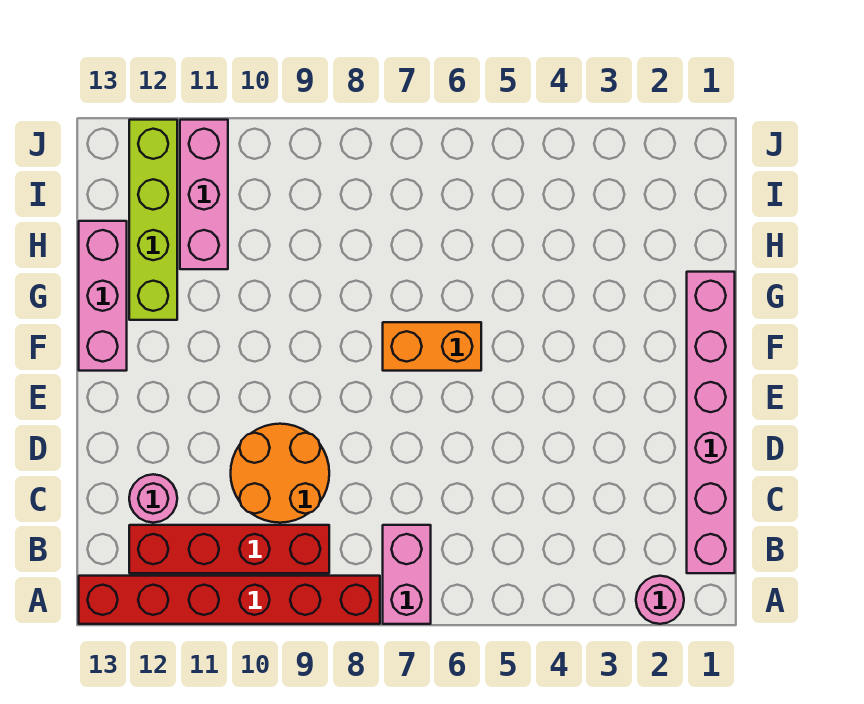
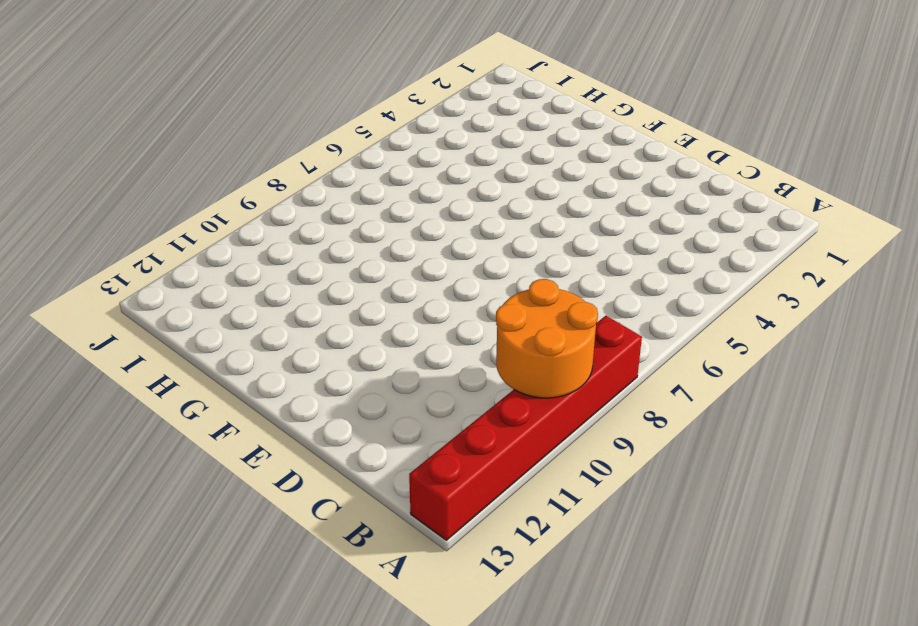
orange 2x2 round brick [496,279,598,398] -> orange 2x2 round brick moved to [231,424,329,523]
none -> pink 1x1 round brick [636,576,684,624]
none -> pink 1x2 brick [383,525,431,624]

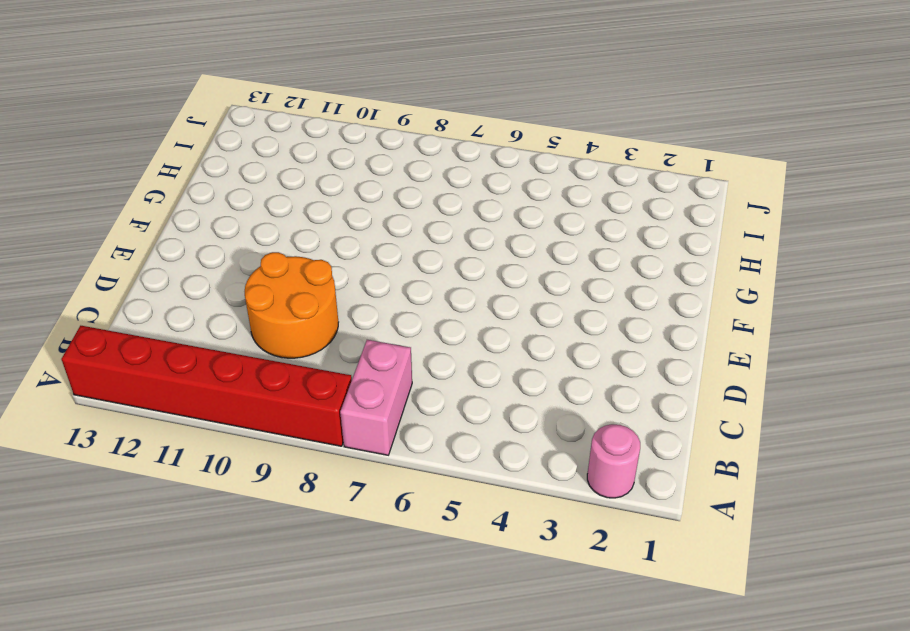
none -> pink 1x6 brick [687,272,735,573]
none -> red 1x4 brick [129,525,329,573]

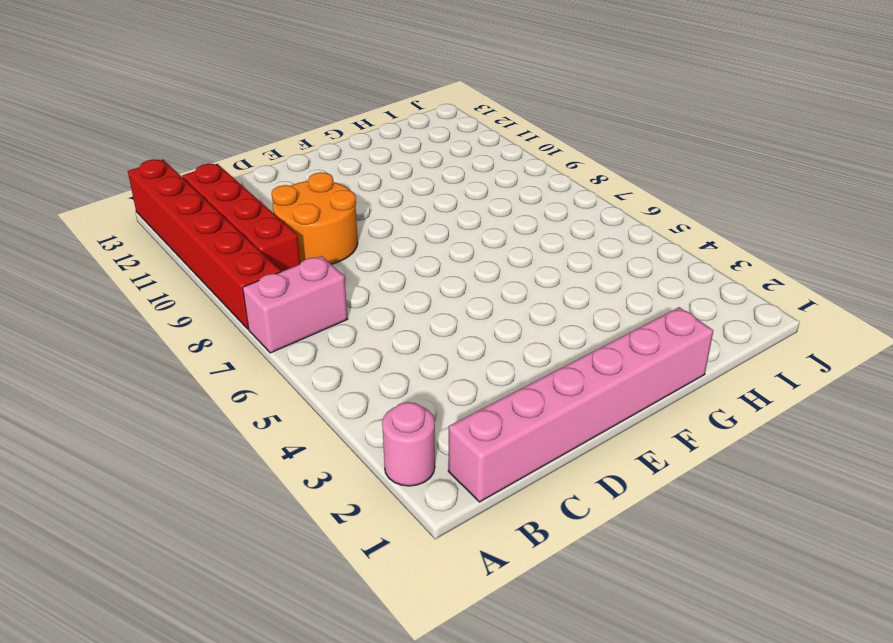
none -> pink 1x1 round brick [129,474,177,523]
none -> orange 1x2 brick [383,322,481,371]

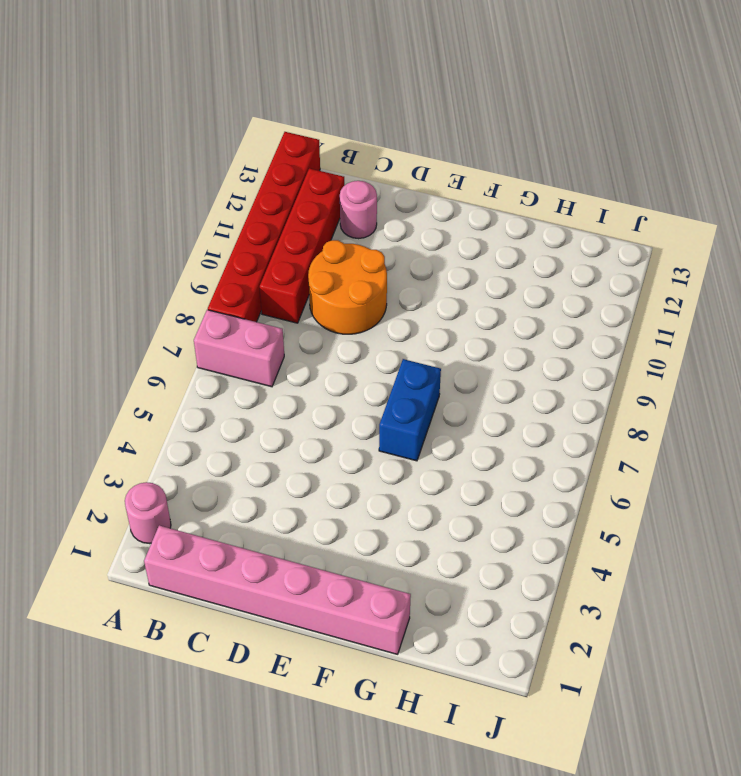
blue 1x2 brick [379,359,441,461] -> orange 1x2 brick [383,322,481,371]
none -> pink 1x3 brick [79,221,127,371]
none -> lime 1x4 brick [129,120,177,320]

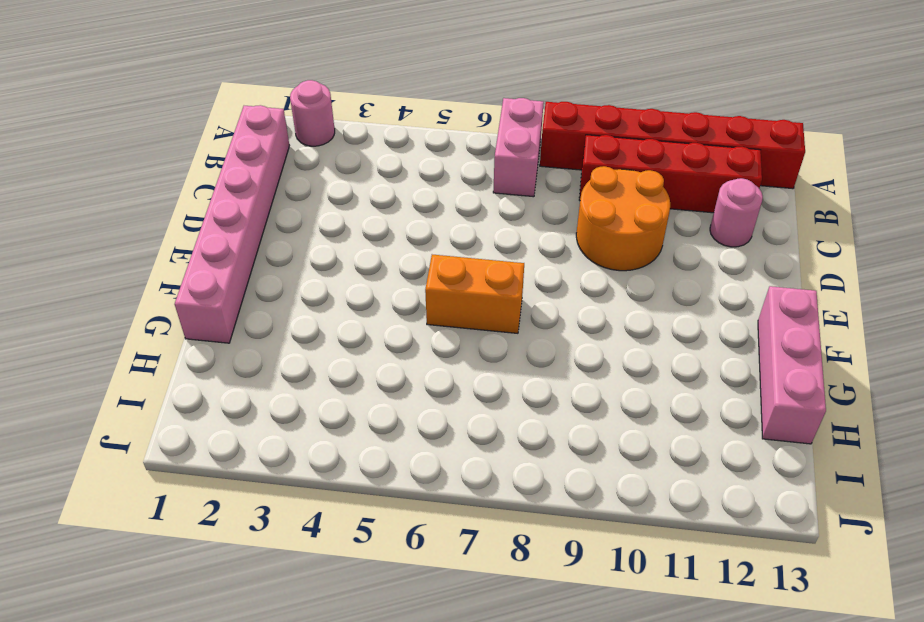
none -> lime 1x4 brick [129,120,177,320]
none -> pink 1x3 brick [180,120,228,269]

